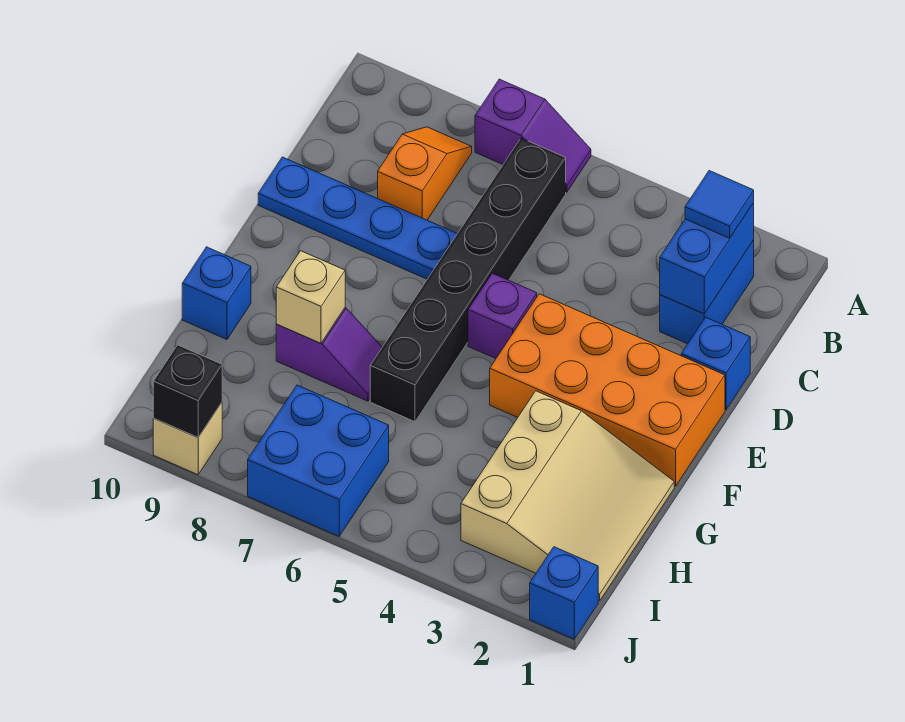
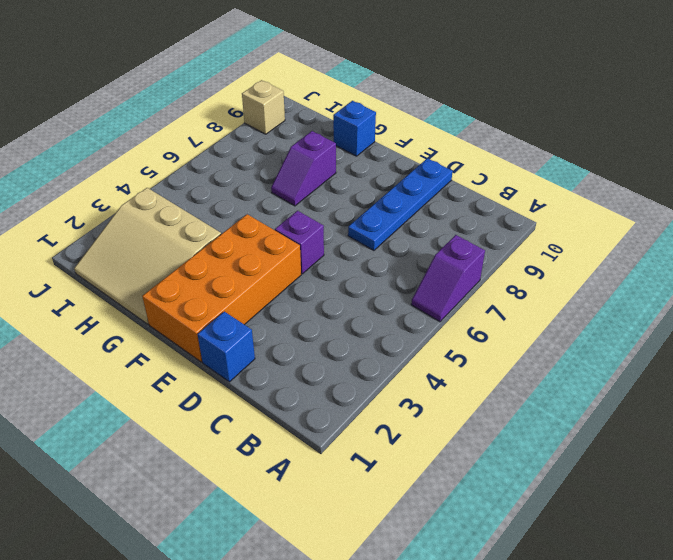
none -> blue 1x2 brick [660,240,754,344]
none -> black 1x6 brick [370,138,566,422]
none -> orange 1x2 slope [378,127,472,220]

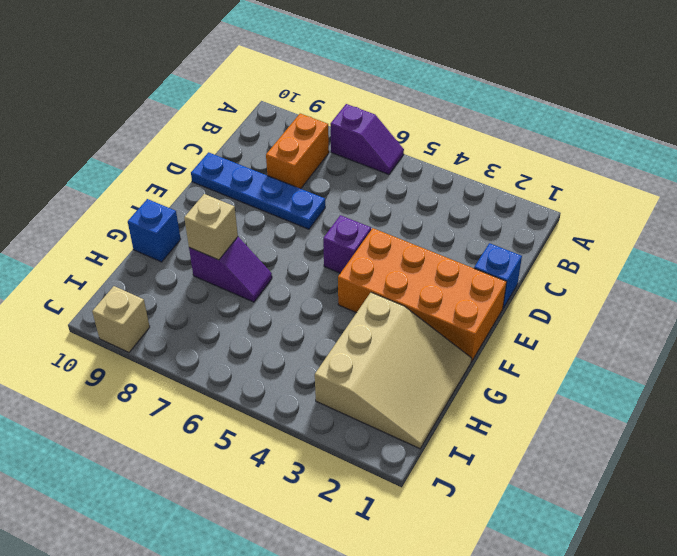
orange 1x2 brick [266,113,329,189] -> orange 1x2 slope [378,127,472,220]
none -> blue 1x2 brick [660,240,754,344]
none -> black 1x6 brick [370,138,566,422]
none -> blue 2x2 brick [248,385,389,536]

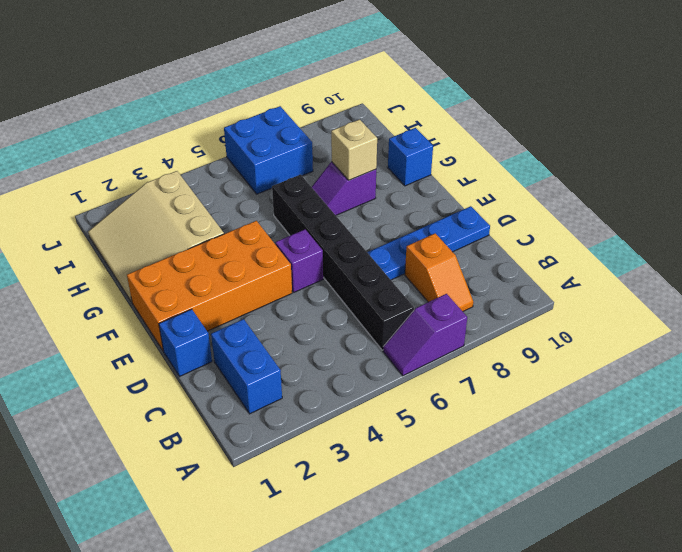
none -> blue 1x1 brick [530,547,598,639]
none -> tan 1x1 brick [153,403,222,475]
none -> blue 1x2 brick [660,203,754,314]

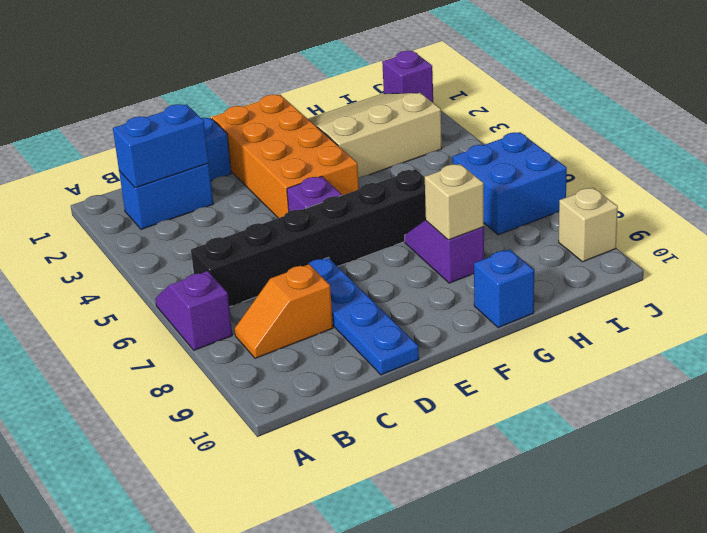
purple 1x1 brick [382,51,433,102] -> blue 1x1 brick [530,547,598,639]
none -> black 1x1 brick [153,345,222,437]
none -> blue 1x1 tile [685,171,754,238]

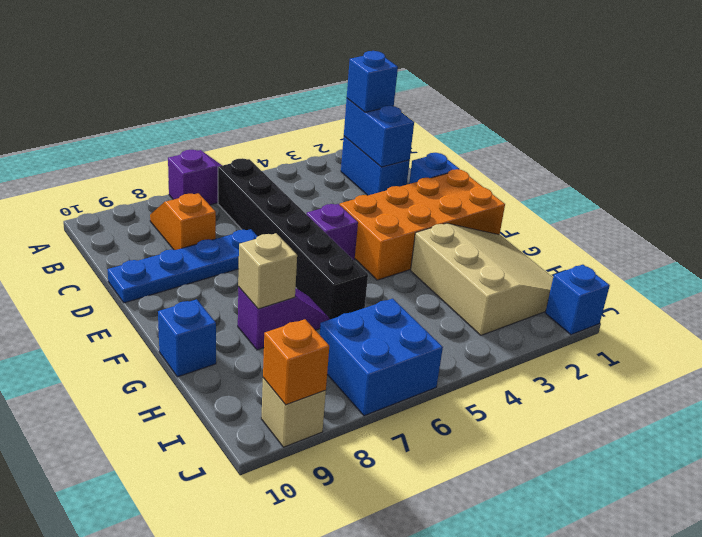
blue 1x1 brick [347,51,398,112] -> blue 1x1 tile [685,171,754,238]
orange 1x1 brick [263,319,329,405] -> black 1x1 brick [153,345,222,437]

